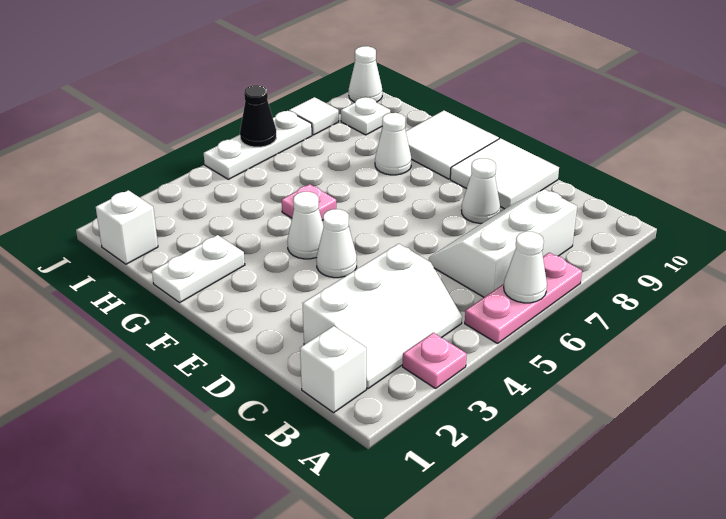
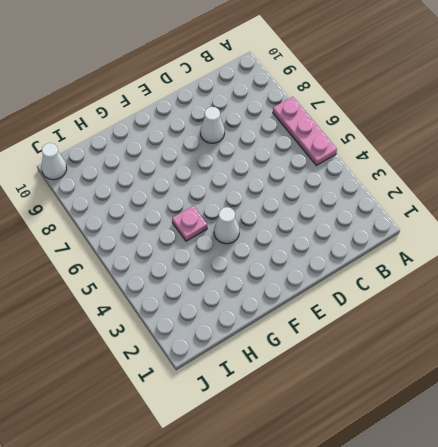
none -> pink 1x1 plate [403,333,467,389]
none -> white 1x1 brick [300,326,366,413]
none -> white 2x3 slope [302,244,462,389]

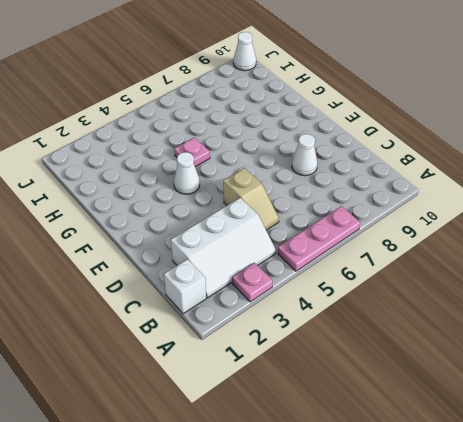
tan 1x2 slope [223,168,279,230] -> none
none -> white 2x3 slope [429,189,577,297]
none -> white 2x2 tile [450,138,559,209]
none -> white 1x1 cone [316,209,357,278]

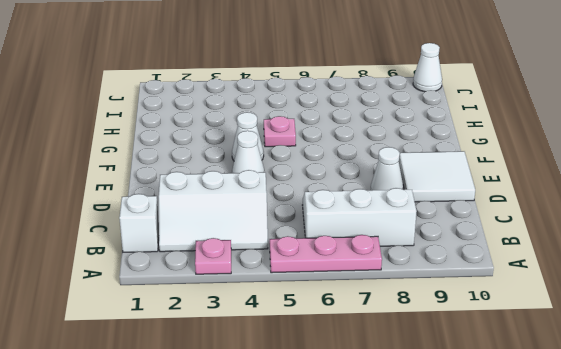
none -> white 2x2 tile [406,110,499,179]
none -> white 1x2 plate [152,235,245,303]
none -> white 1x1 cone [375,113,411,175]

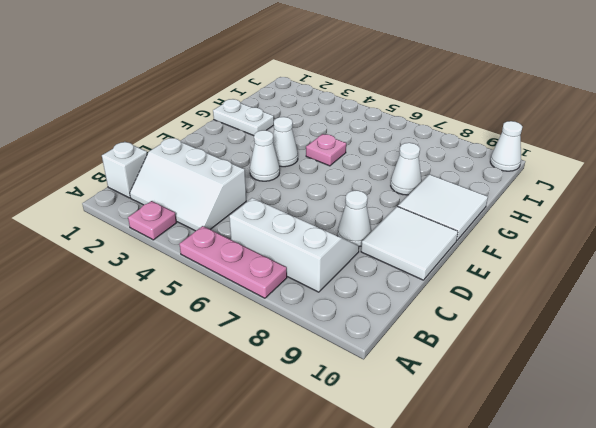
none -> white 1x1 brick [96,190,158,264]
none -> white 1x1 plate [341,97,390,135]
none -> white 1x3 plate [204,111,312,179]

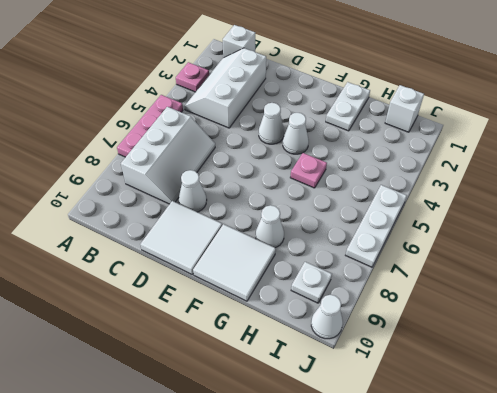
none -> white 1x1 tile [289,97,339,135]
none -> white 1x1 cone [504,232,547,303]
none -> black 1x1 cone [240,85,276,147]

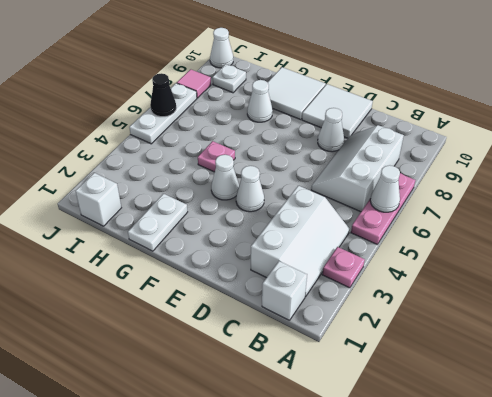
pink 1x1 tile [177,69,211,98] -> white 1x1 tile [289,97,339,135]

